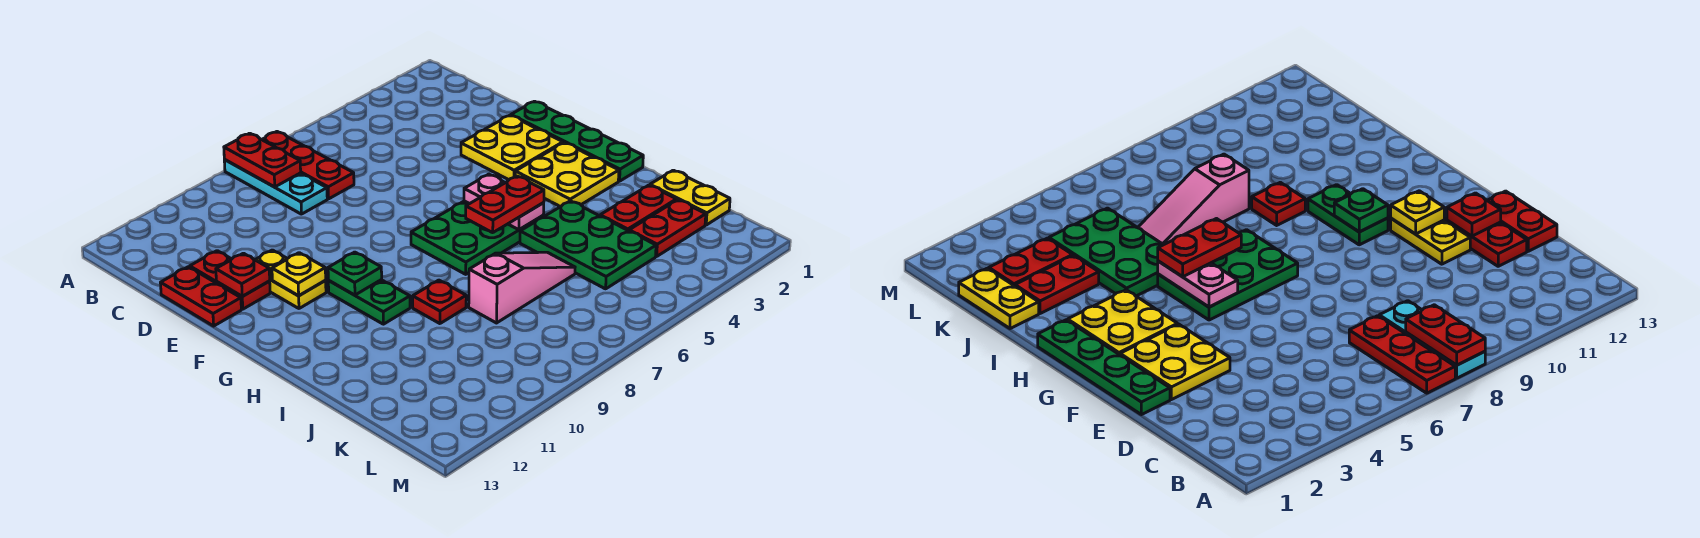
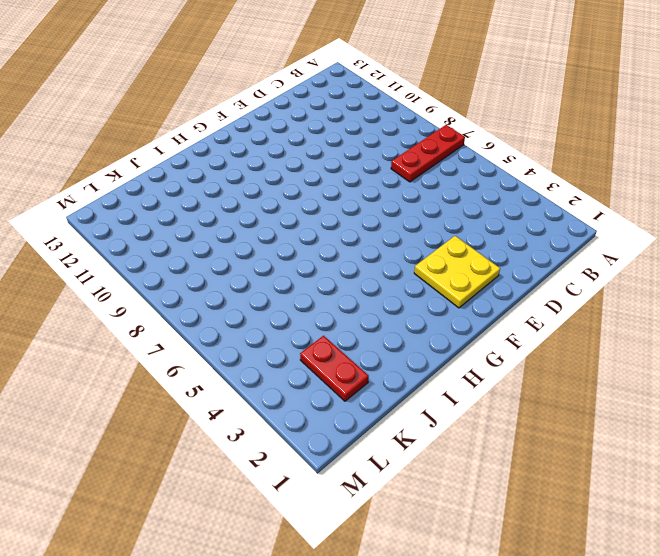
none -> cyan 1x3 plate [224,160,327,214]
none -> red 1x2 plate [190,251,270,309]
none -> red 1x2 plate [160,267,241,326]

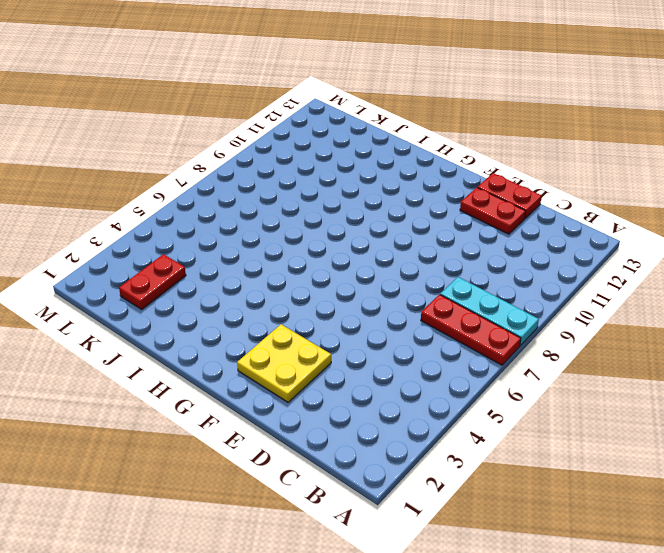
none -> green 1x4 plate [511,101,643,181]
none -> yellow 1x2 plate [255,250,326,308]
none -> yellow 2x2 plate [515,143,619,207]

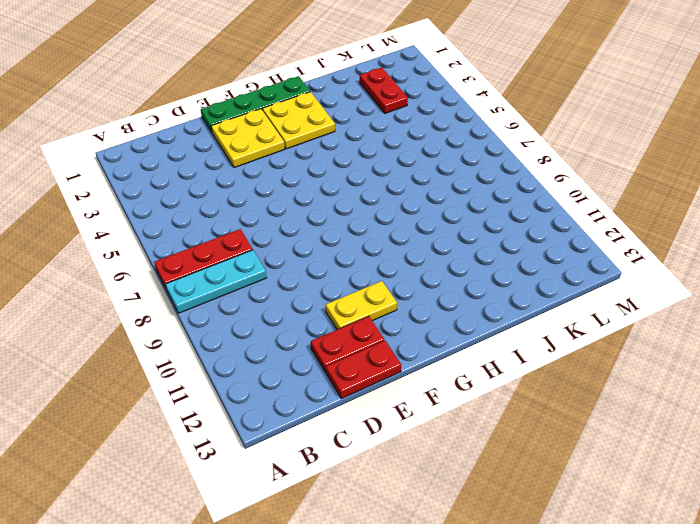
none -> green 2x3 plate [411,201,543,274]
none -> green 1x2 plate [328,280,410,324]
none -> green 2x3 plate [520,201,656,289]

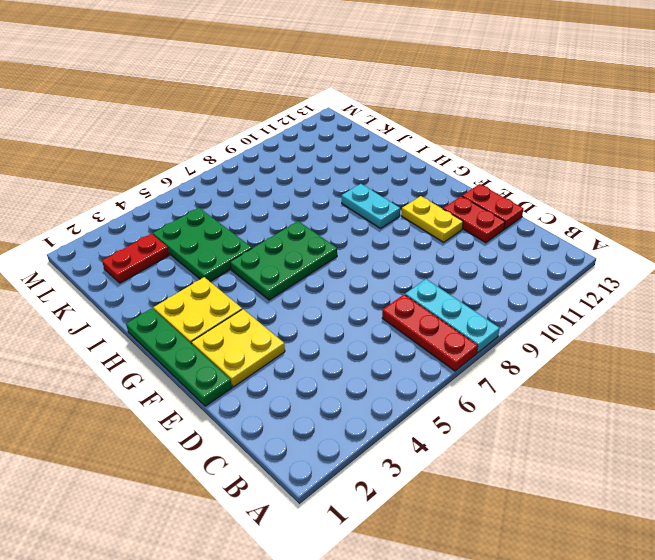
cyan 1x2 plate [342,184,400,228] -> green 1x2 plate [328,280,410,324]
none -> red 1x1 plate [413,280,466,324]
none -> yellow 1x2 plate [650,170,730,225]
none -> red 1x2 plate [600,185,676,231]

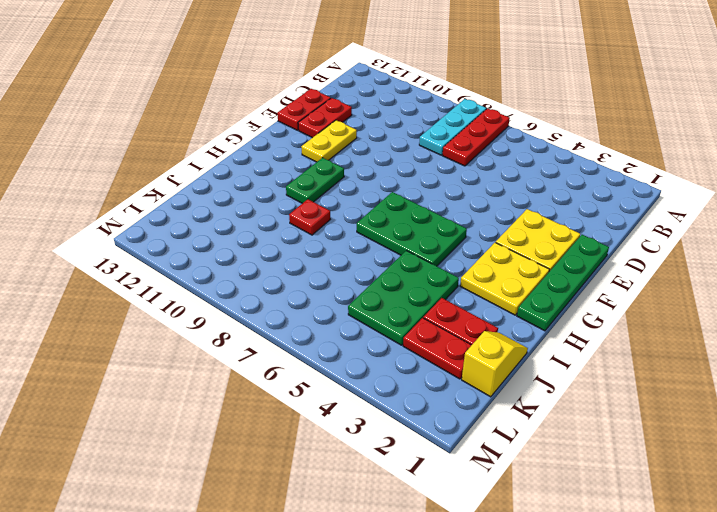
yellow 1x2 slope [462,331,528,397] -> yellow 1x2 plate [650,170,730,225]
none -> pink 1x3 slope [469,252,575,323]
none -> red 1x2 plate [224,133,301,187]
none -> red 1x1 plate [216,253,270,296]

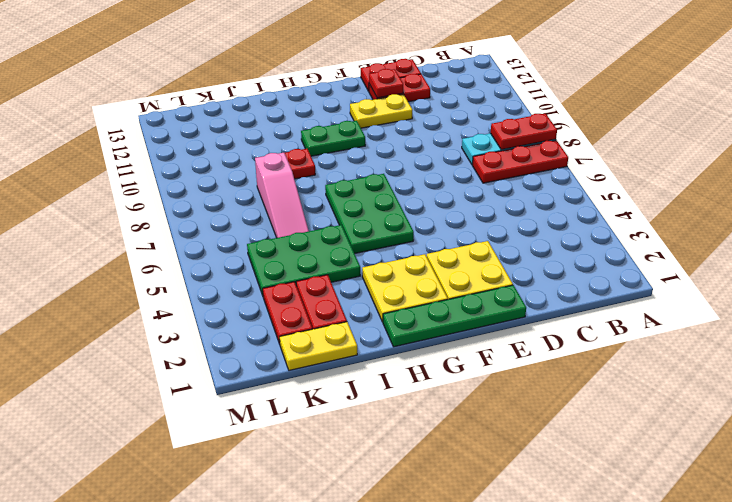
none -> yellow 1x1 plate [272,253,326,296]
none -> pink 1x2 plate [464,174,544,230]
none -> green 1x1 plate [328,252,382,295]

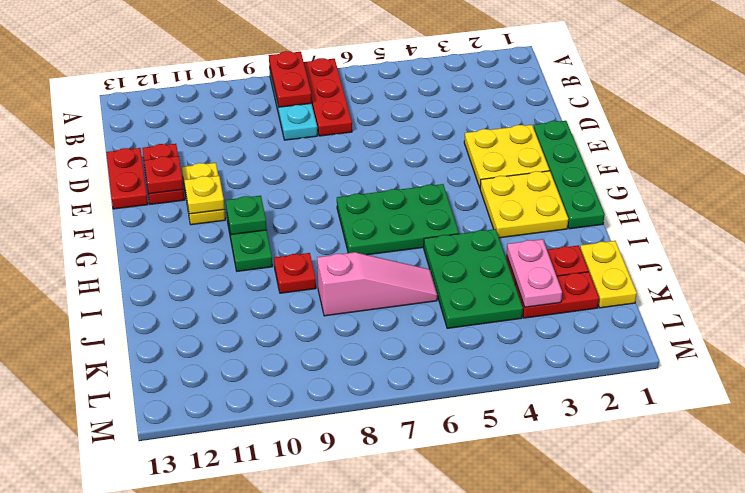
pink 1x2 plate [507,239,562,307] -> pink 1x2 plate moved to [464,174,544,230]
none -> red 1x2 plate [466,176,544,233]

